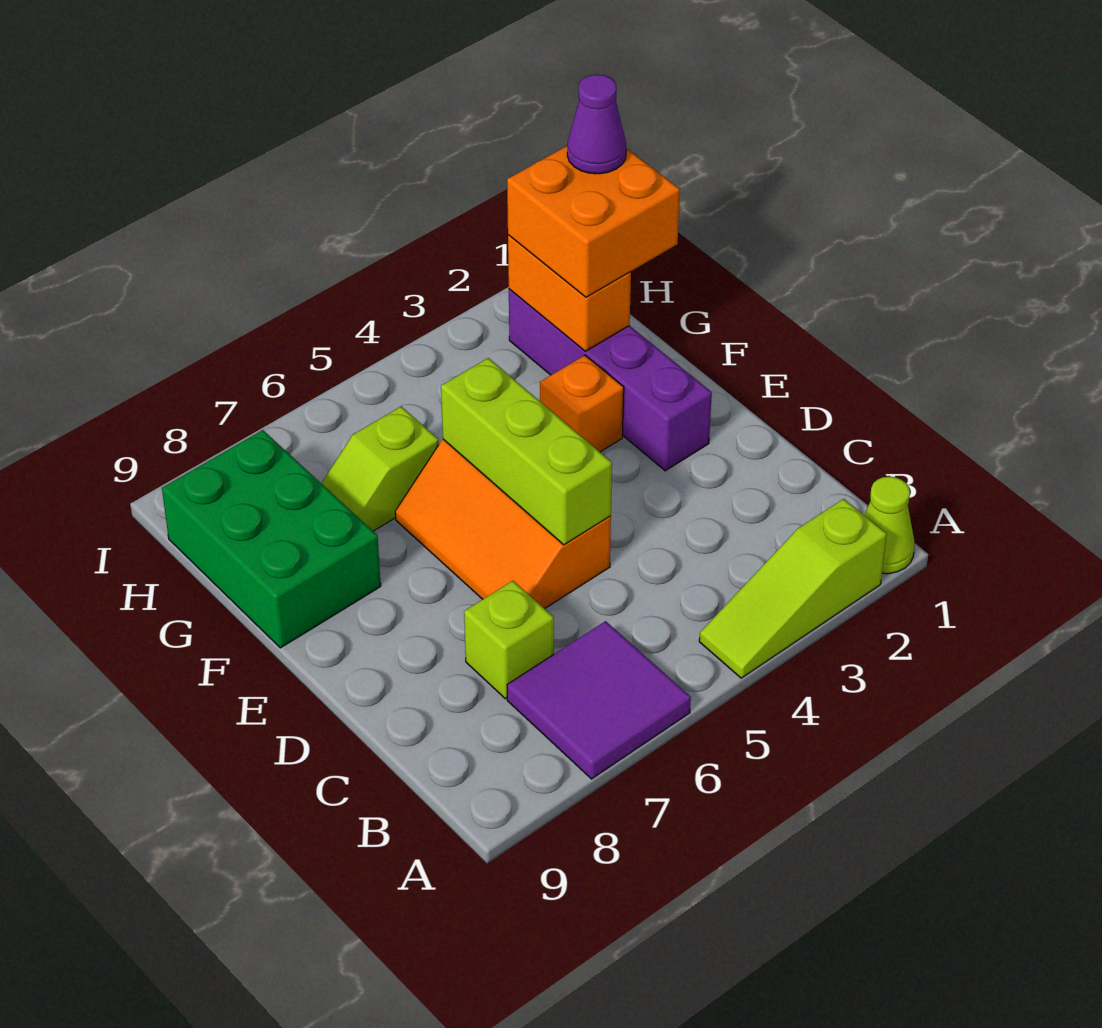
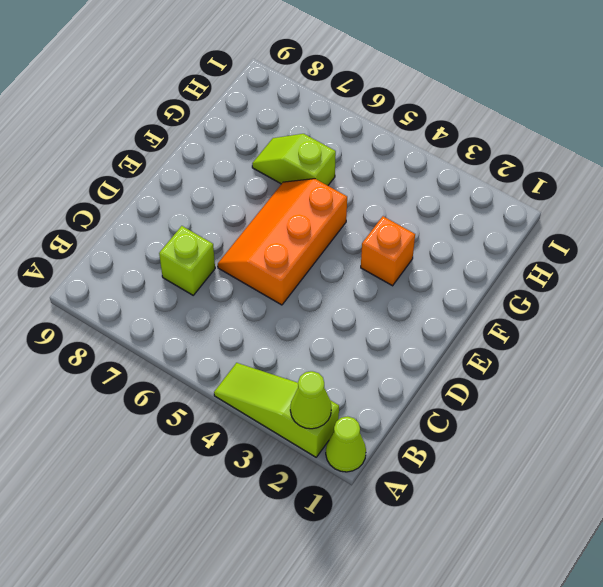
lime 1x1 cone [290,371,331,429] -> none
none -> purple 2x2 tile [507,621,691,779]
none -> purple 1x4 brick [509,289,712,471]
none -> green 2x3 brick [162,430,381,648]

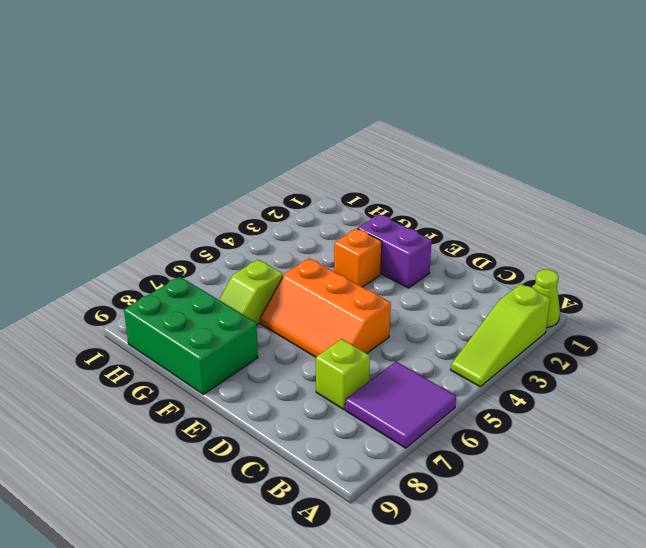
purple 1x2 brick [358,214,432,288] -> purple 1x4 brick [509,289,712,471]
none -> lime 1x3 brick [441,358,612,545]
none -> orange 1x2 brick [508,235,631,351]
none -> orange 2x2 brick [507,146,680,297]

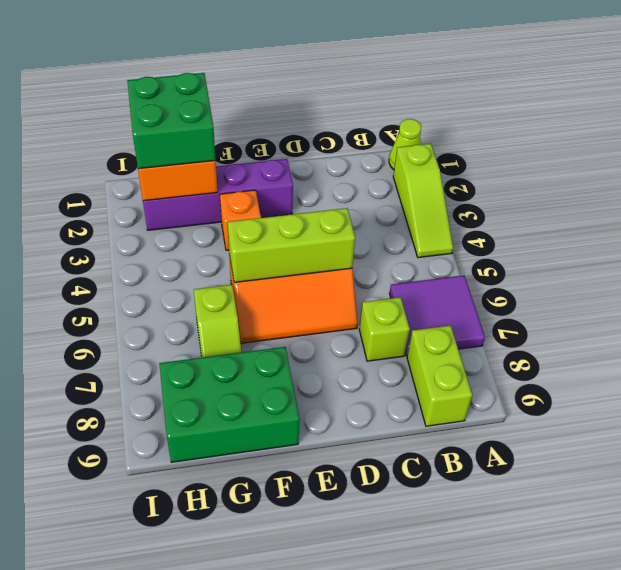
lime 1x2 brick [407,325,472,426] -> none
green 2x2 brick [127,73,216,169] -> orange 2x2 brick [507,146,680,297]
none -> purple 1x1 cone [567,74,626,174]

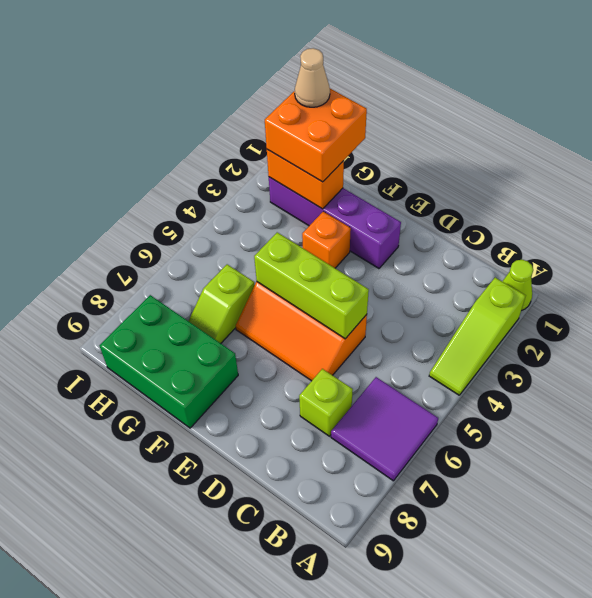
tan 1x1 cone [295,48,330,107] -> purple 1x1 cone [567,74,626,174]

